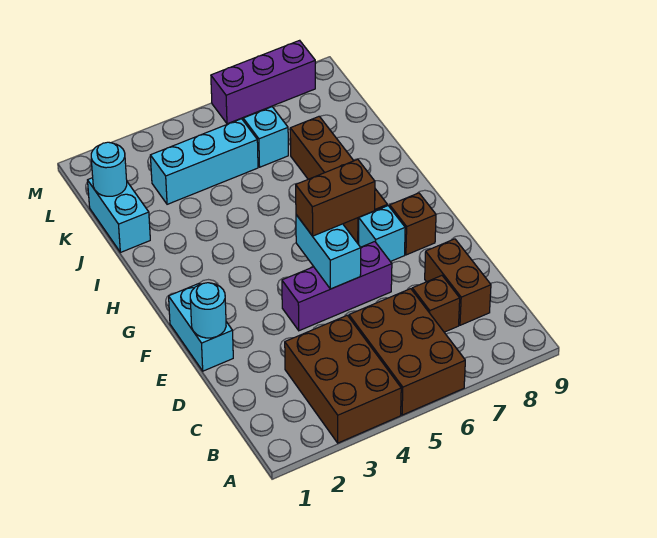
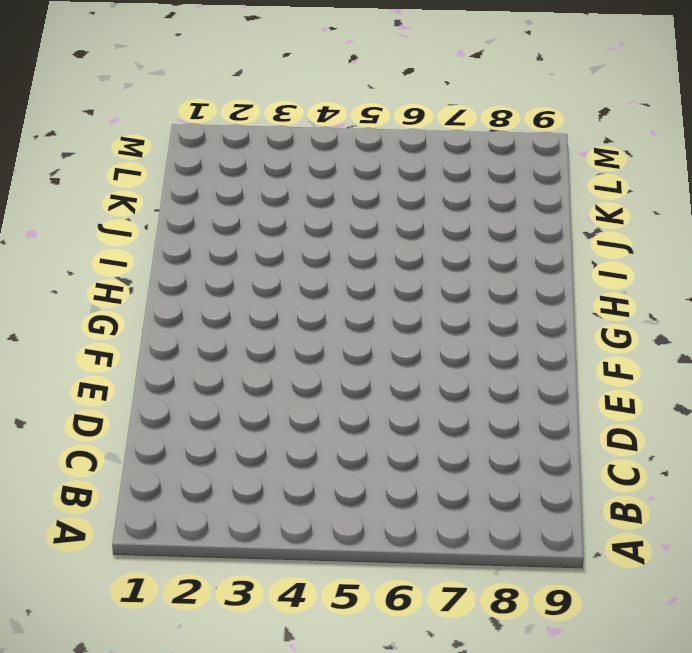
none -> brown 2x3 brick [285,315,401,443]
none -> brown 2x3 brick [349,289,465,415]
none -> brown 1x1 brick [412,276,460,332]

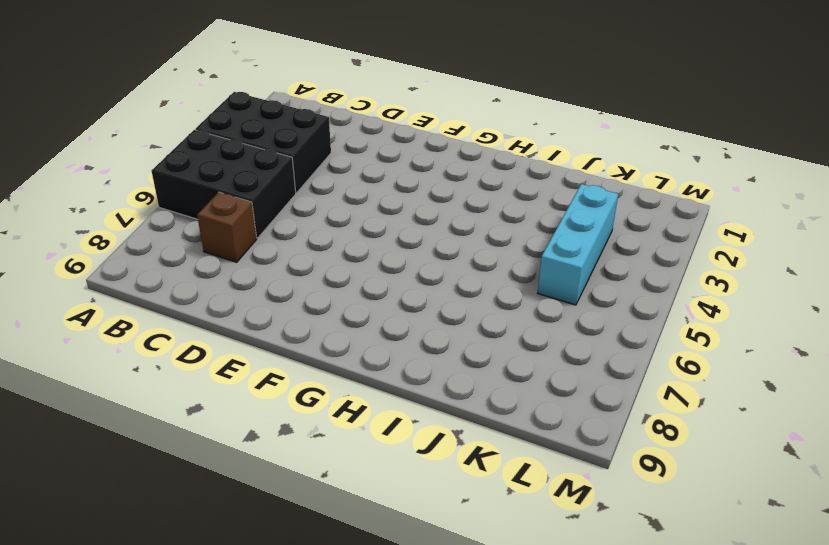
black 2x3 brick [195,92,331,193] -> brown 2x3 brick [285,315,401,443]
black 2x3 brick [152,130,296,238] -> brown 2x3 brick [349,289,465,415]
none -> brown 1x2 brick [425,239,491,325]
none -> cyan 1x2 brick [169,284,233,371]
none -> purple 1x3 brick [282,242,392,331]

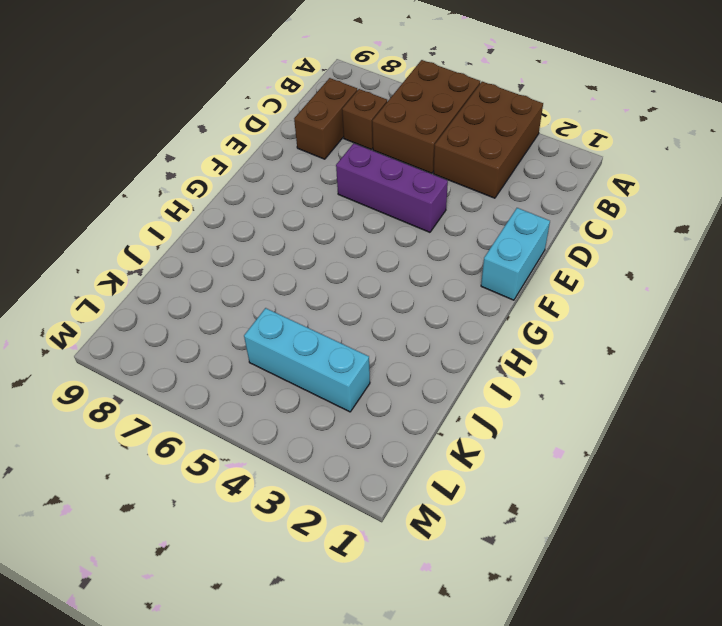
none -> cyan 1x1 brick [359,206,405,262]
none -> brown 1x1 brick [390,193,436,255]
none -> brown 1x4 brick [290,116,387,245]

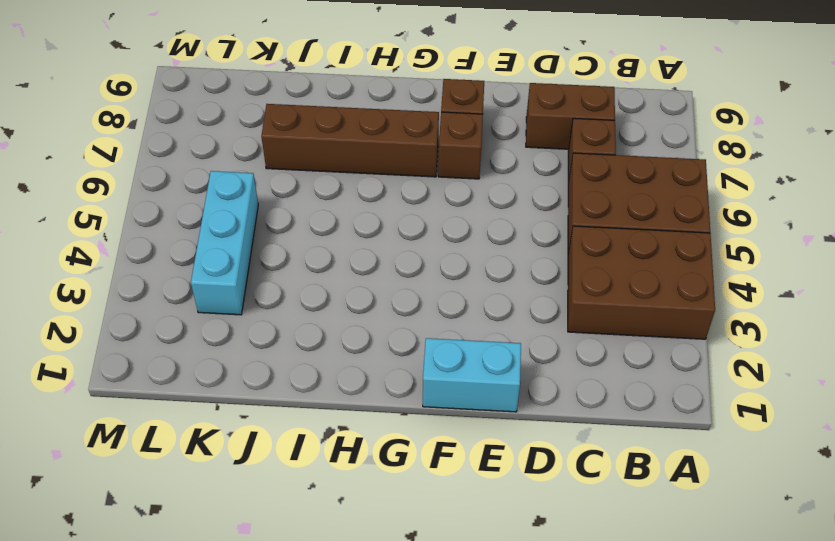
brown 1x1 brick [438,112,483,179] -> cyan 1x1 brick [359,206,405,262]
none -> purple 1x3 brick [282,242,392,331]
none -> cyan 1x2 brick [88,178,150,252]
none -> cyan 1x1 brick [243,107,288,167]

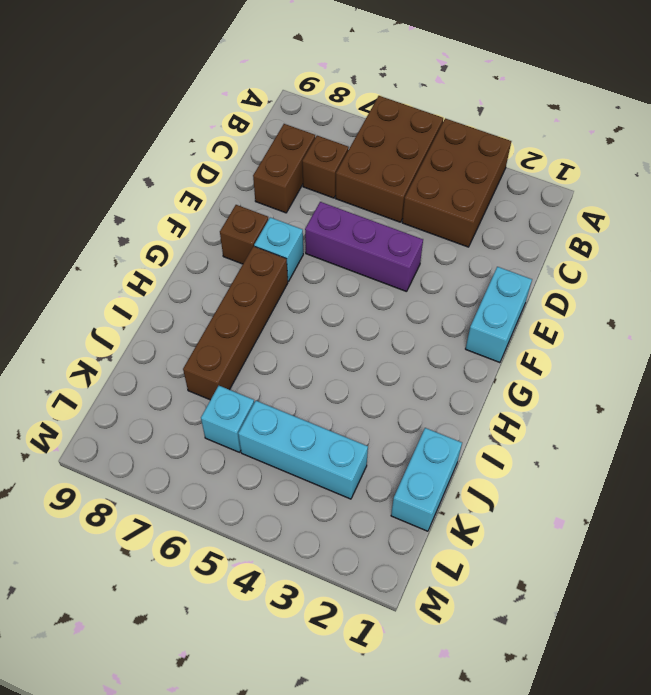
none -> purple 1x3 brick [211,40,315,124]
none -> cyan 1x1 round brick [190,283,226,338]
none -> cyan 1x2 brick [296,215,361,289]

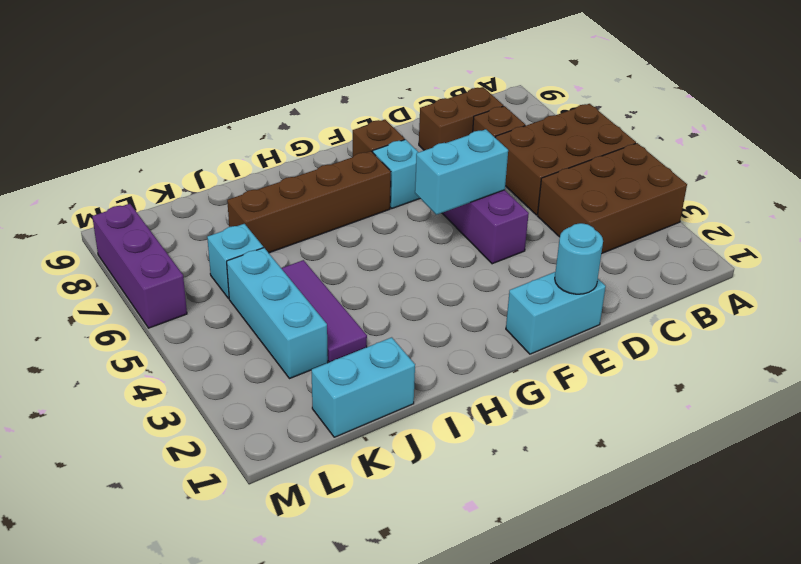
purple 1x3 tile [281,260,367,362] -> none
none -> cyan 1x1 round brick [91,142,127,196]
none -> brown 1x2 brick [296,159,375,236]

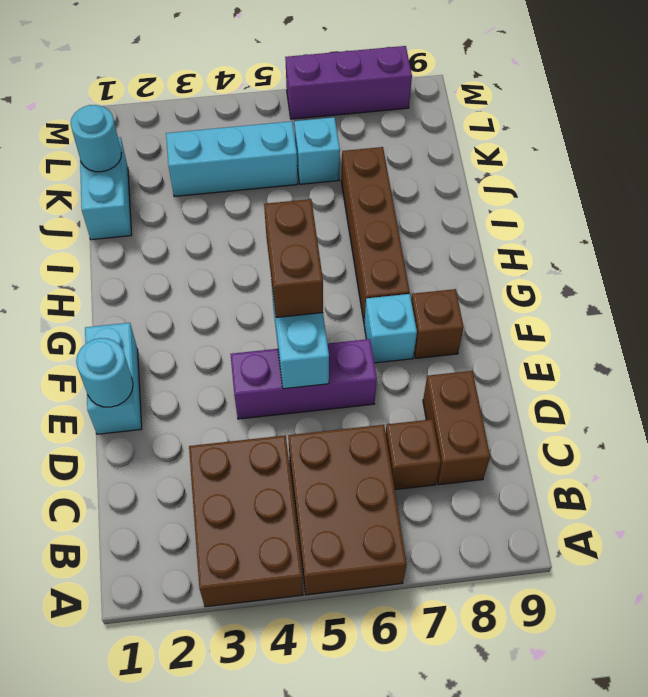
brown 1x2 brick [264,199,323,317] -> brown 1x2 brick turned to [296,159,375,236]

